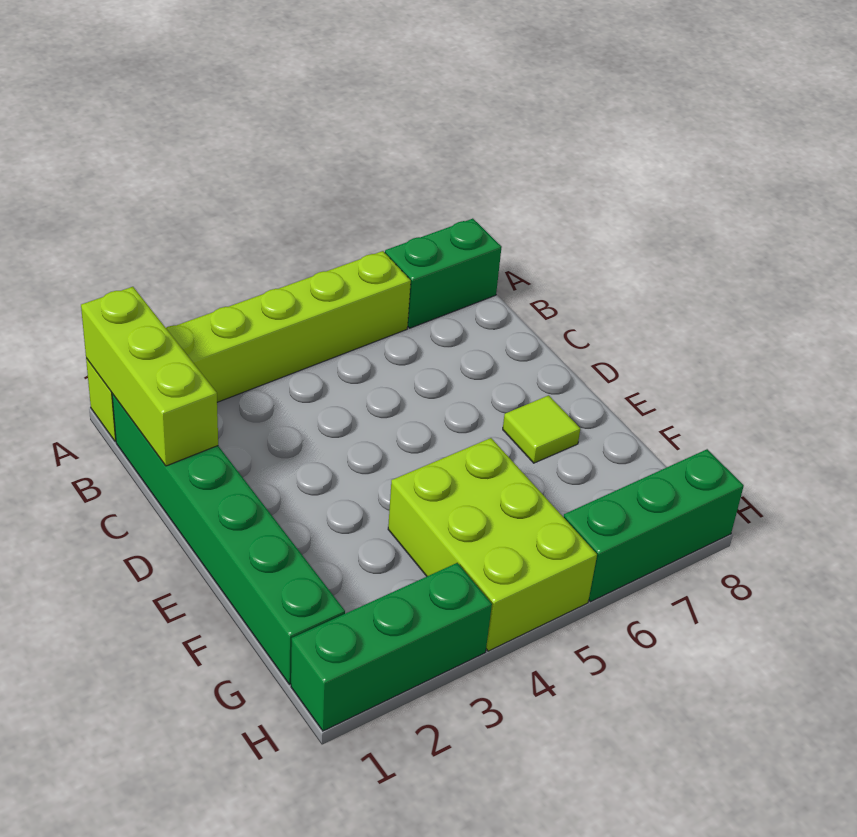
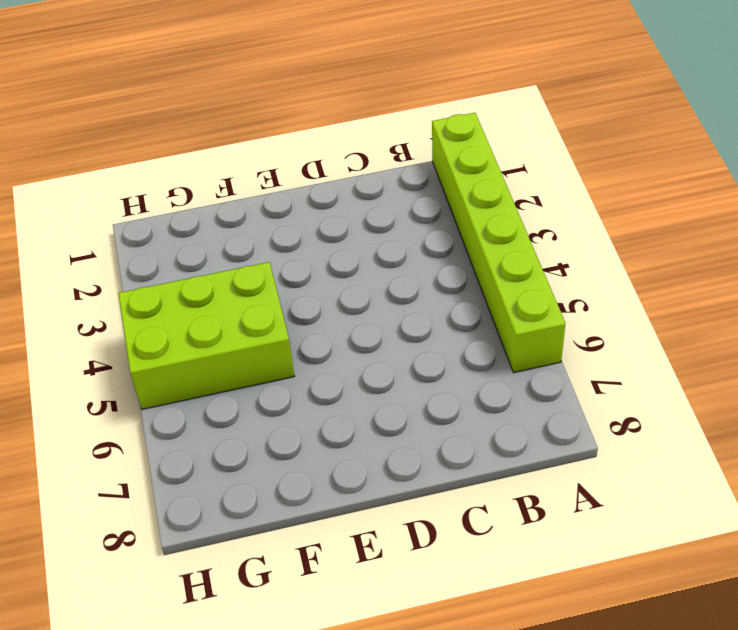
none -> green 1x2 brick [385,219,502,328]
none -> green 1x6 brick [112,394,345,685]

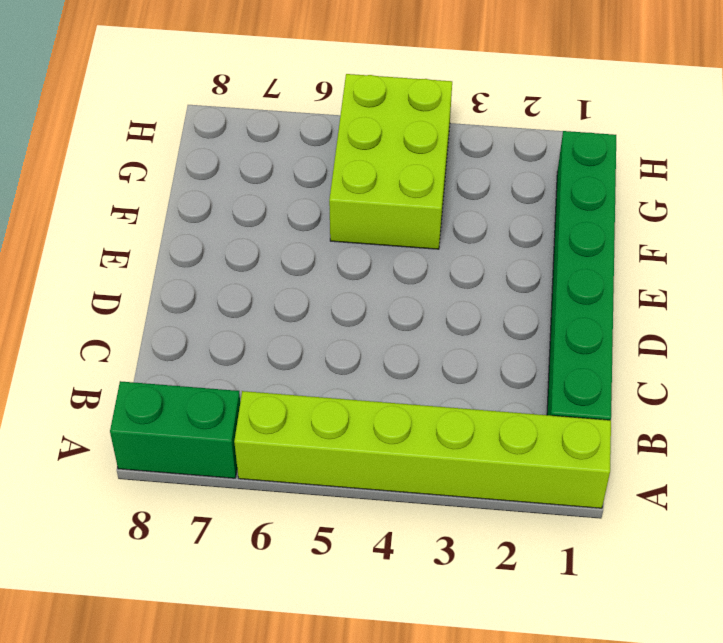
none -> lime 1x1 tile [503,395,580,463]
none -> green 1x3 brick [291,563,492,731]

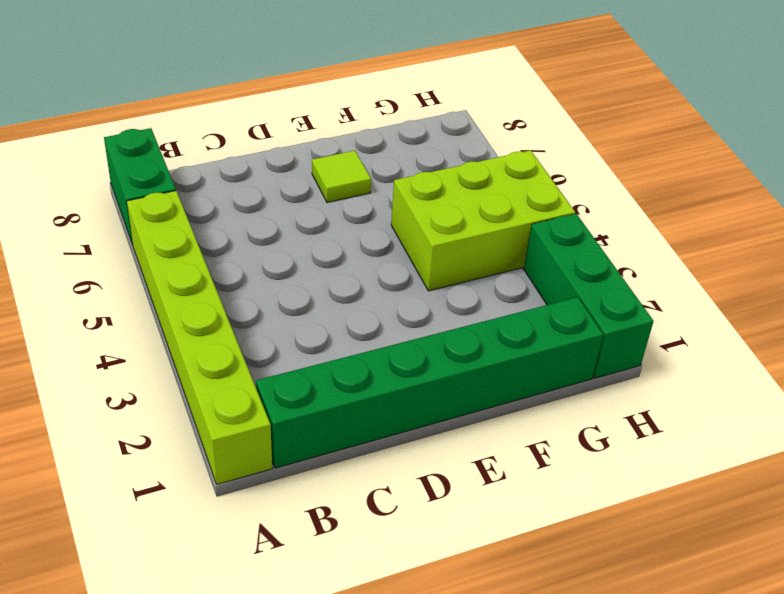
none -> green 1x3 brick [564,449,744,602]
none -> lime 1x3 brick [81,287,218,466]

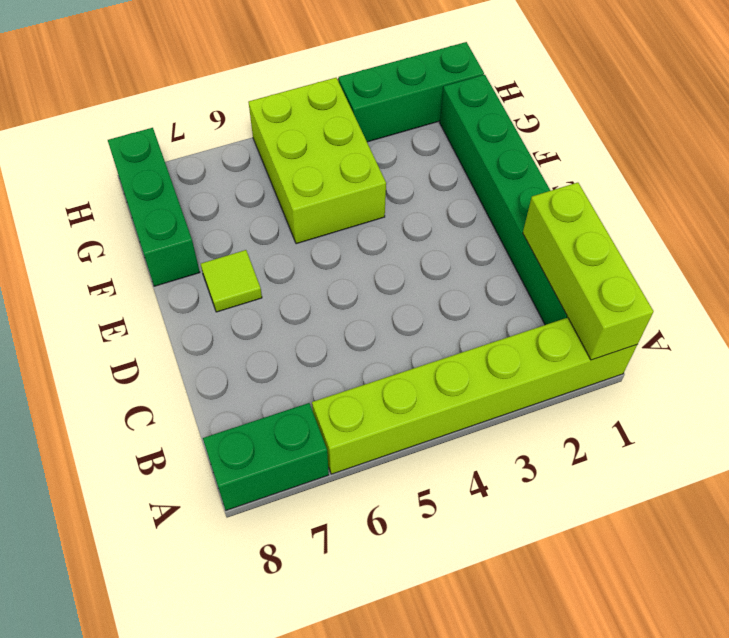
green 1x3 brick [108,128,200,286] -> green 1x3 brick turned to [564,449,744,602]

